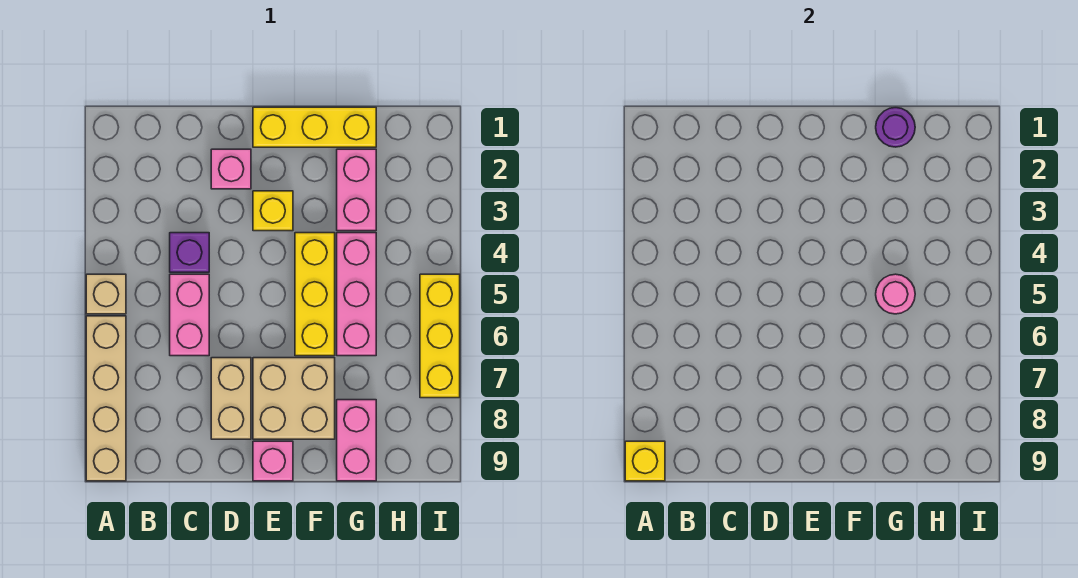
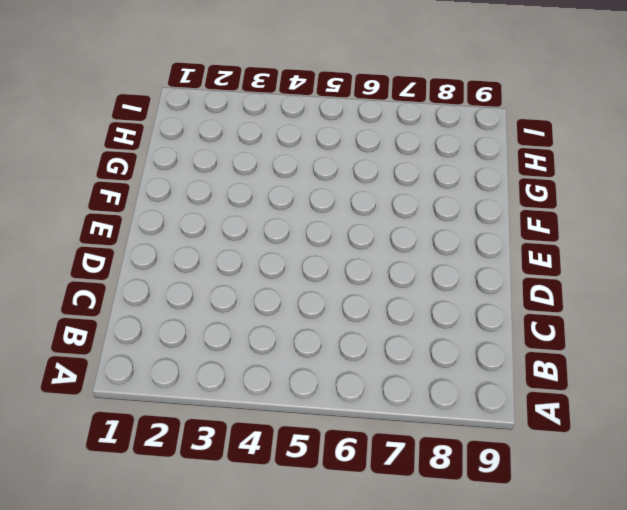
none -> tan 1x1 brick [86,274,126,314]
none -> tan 1x4 brick [86,316,126,481]
none -> purple 1x1 brick [170,233,209,272]

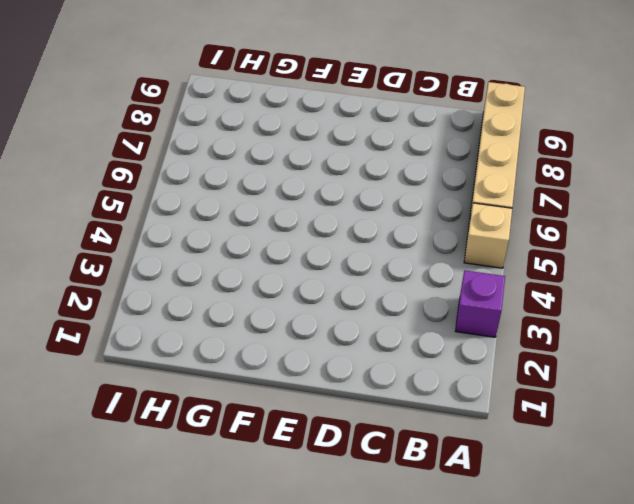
purple 1x1 brick [455,271,505,337] -> purple 1x1 brick moved to [170,233,209,272]
none -> pink 1x2 brick [170,274,209,356]
none -> pink 1x1 brick [211,149,251,189]
none -> tan 1x2 brick [211,358,251,439]

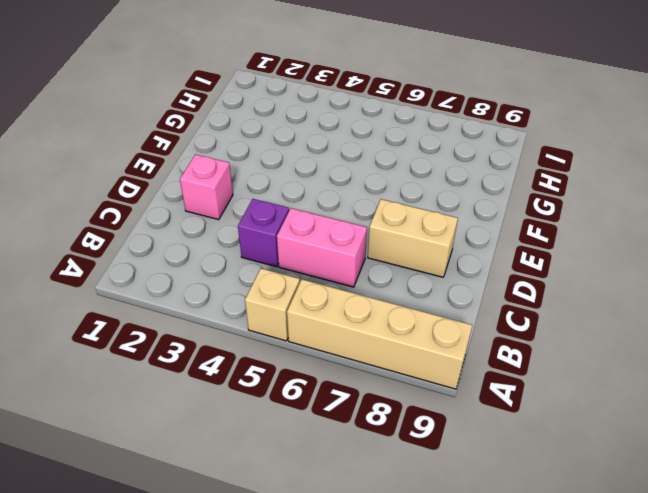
none -> yellow 1x3 brick [253,107,376,147]
none -> yellow 1x1 brick [253,191,293,231]
none -> tan 2x2 brick [253,358,335,439]

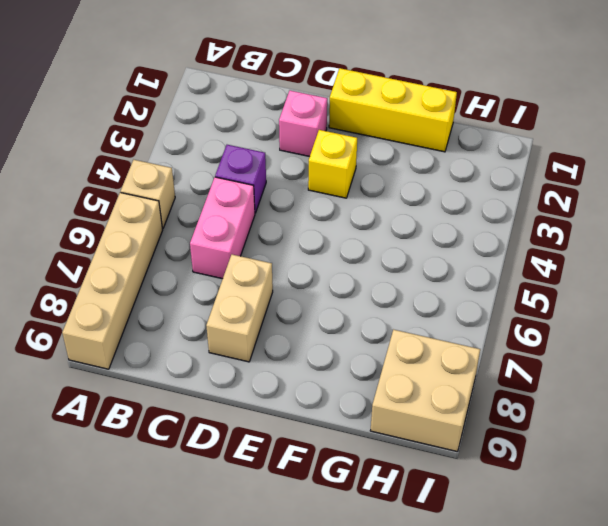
tan 2x2 brick [370,330,480,451] -> tan 2x2 brick moved to [253,358,335,439]
none -> pink 1x1 brick [253,441,293,481]
none -> yellow 1x3 brick [295,233,335,356]
none -> pink 1x2 brick [337,149,376,231]

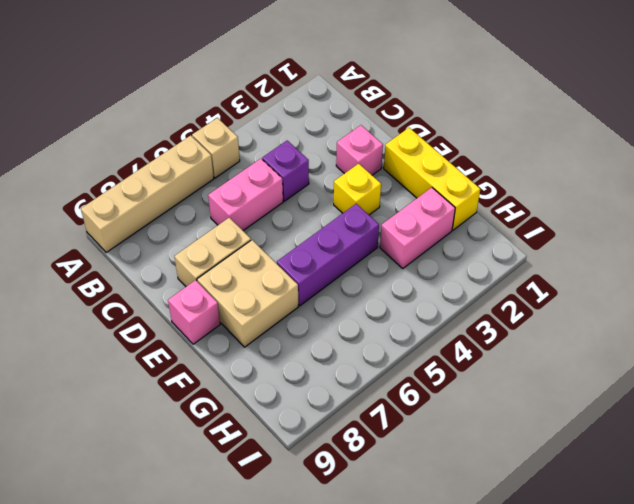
purple 1x3 brick [277,204,379,306] -> yellow 1x3 brick [295,233,335,356]
none -> pink 1x3 brick [337,233,376,356]
none -> pink 1x2 brick [337,400,376,481]
none -> yellow 1x3 brick [420,274,460,398]

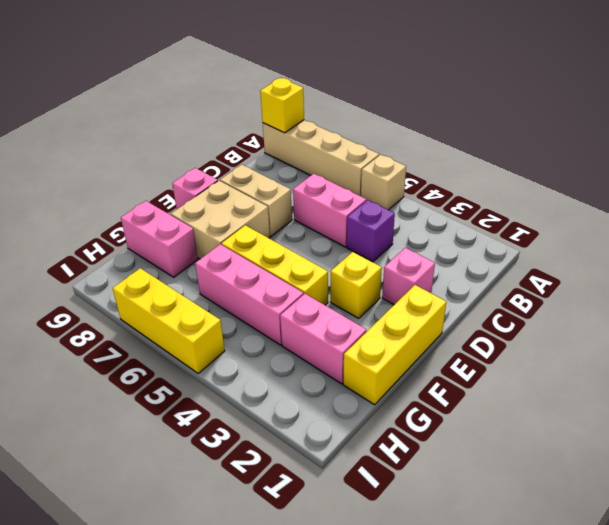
none -> purple 1x1 round brick [876,108,915,147]
none -> pink 1x1 round brick [876,274,915,314]

